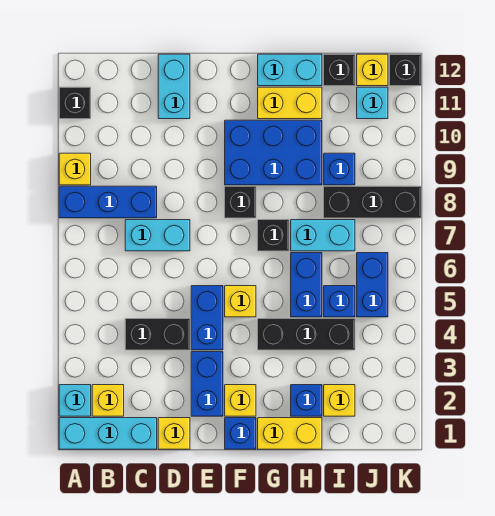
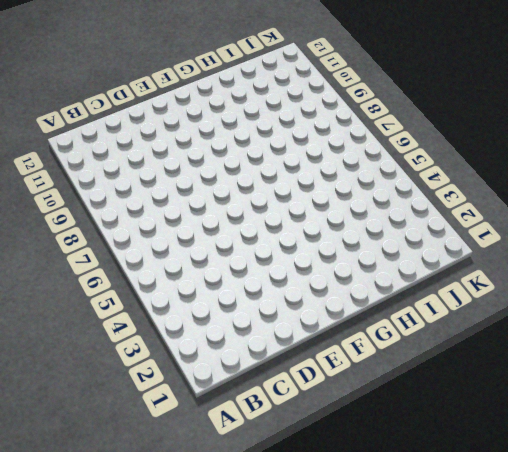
none -> cyan 1x3 brick [59,418,157,449]
none -> cyan 1x1 brick [59,385,91,416]
none -> blue 1x3 brick [59,186,157,218]
none -> yellow 1x1 brick [59,153,91,185]

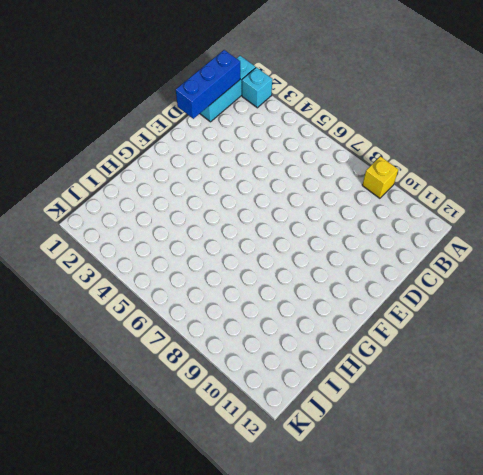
blue 1x3 brick [176,50,240,119] -> blue 1x3 brick moved to [59,186,157,218]
none -> black 1x1 brick [59,87,91,119]
none -> yellow 1x1 brick [92,385,124,416]
none -> black 1x2 brick [125,319,190,350]
none -> cyan 1x2 brick [125,220,190,251]

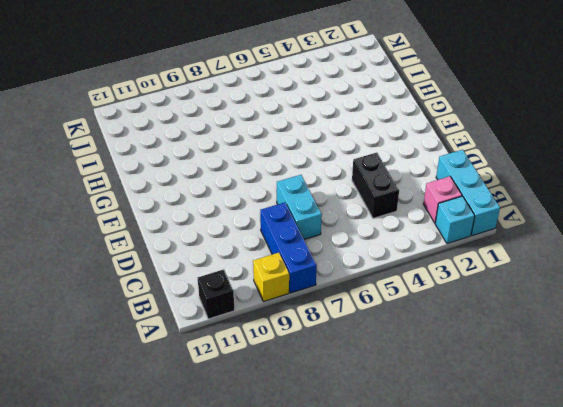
pink 1x1 brick [423,176,462,223] -> yellow 1x1 brick [92,385,124,416]
none -> yellow 1x1 brick [158,418,190,449]
none -> cyan 1x2 brick [158,54,190,119]
none -> blue 1x2 brick [191,352,223,416]
none -> blue 1x2 brick [191,286,223,350]

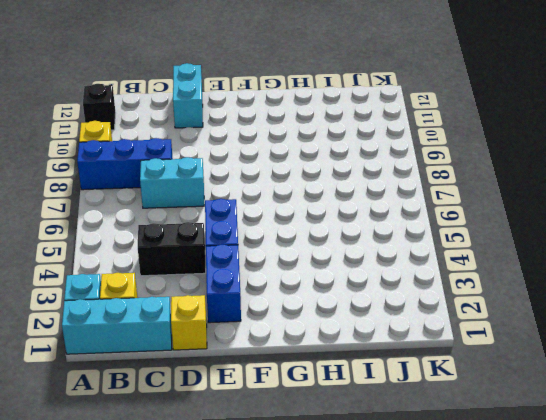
none -> blue 1x1 brick [225,418,256,449]
none -> yellow 1x1 brick [225,385,256,416]
none -> yellow 1x1 brick [225,286,256,317]
none -> black 1x1 brick [225,186,256,218]

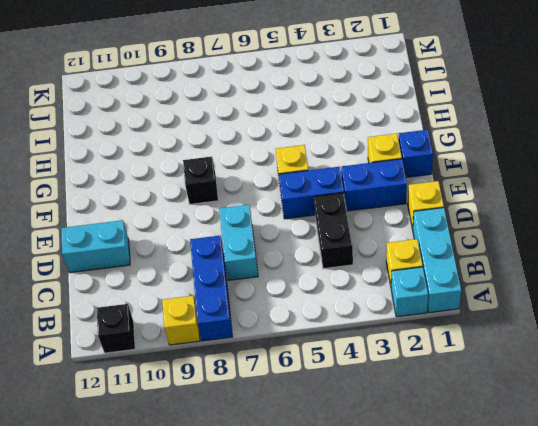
none -> blue 2x3 brick [225,120,322,185]
none -> yellow 1x2 brick [258,418,322,449]
none -> black 1x3 brick [258,319,355,350]
none -> black 1x1 brick [258,220,289,251]

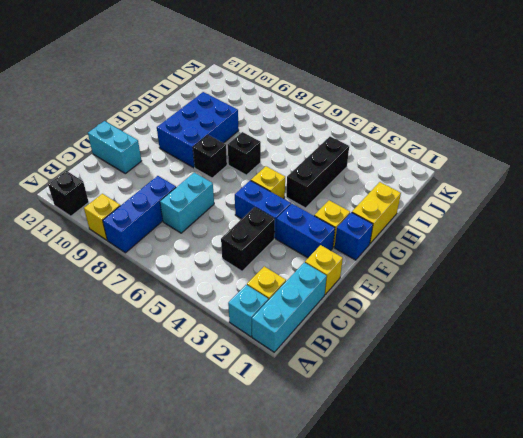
none -> yellow 1x2 brick [258,87,322,119]
none -> cyan 1x2 brick [258,54,322,86]
none -> blue 1x1 brick [291,385,322,416]
none -> blue 1x2 brick [291,253,322,317]

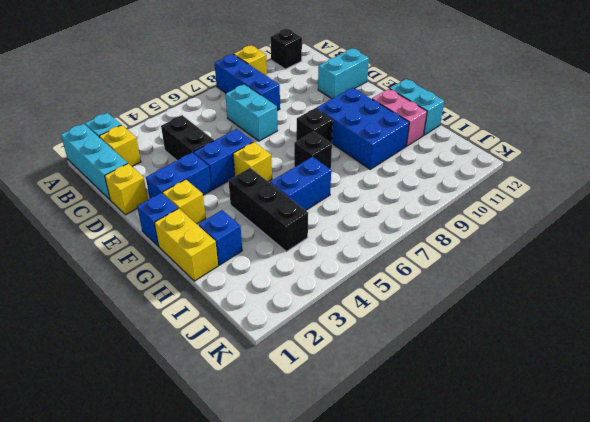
pink 1x2 brick [372,89,427,146] -> yellow 1x2 brick [258,87,322,119]
none -> cyan 1x2 brick [291,220,355,251]
none -> yellow 1x1 brick [324,385,355,416]
none -> blue 1x1 brick [324,286,355,317]
none -> black 1x3 brick [324,186,421,218]

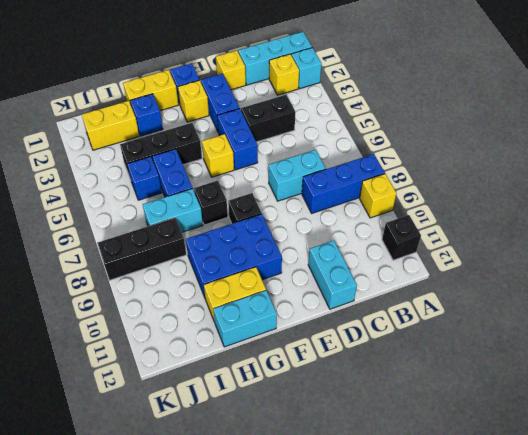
yellow 1x2 brick [82,101,139,150] -> yellow 1x1 brick [324,385,355,416]
none -> blue 1x1 brick [324,153,355,185]
none -> black 1x1 brick [324,54,355,86]
none -> blue 1x2 brick [357,253,388,317]
none -> cyan 1x1 brick [357,87,388,119]

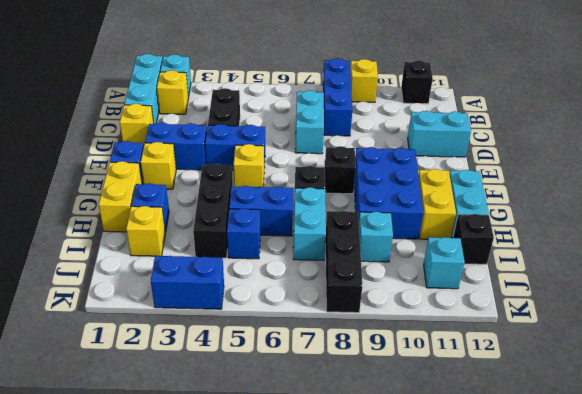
cyan 1x1 brick [359,212,393,262] -> blue 1x1 brick [324,153,355,185]
blue 1x2 brick [151,256,224,309] -> blue 1x2 brick moved to [357,253,388,317]
none -> yellow 1x1 brick [357,54,388,86]
none -> black 1x1 brick [390,54,421,86]

